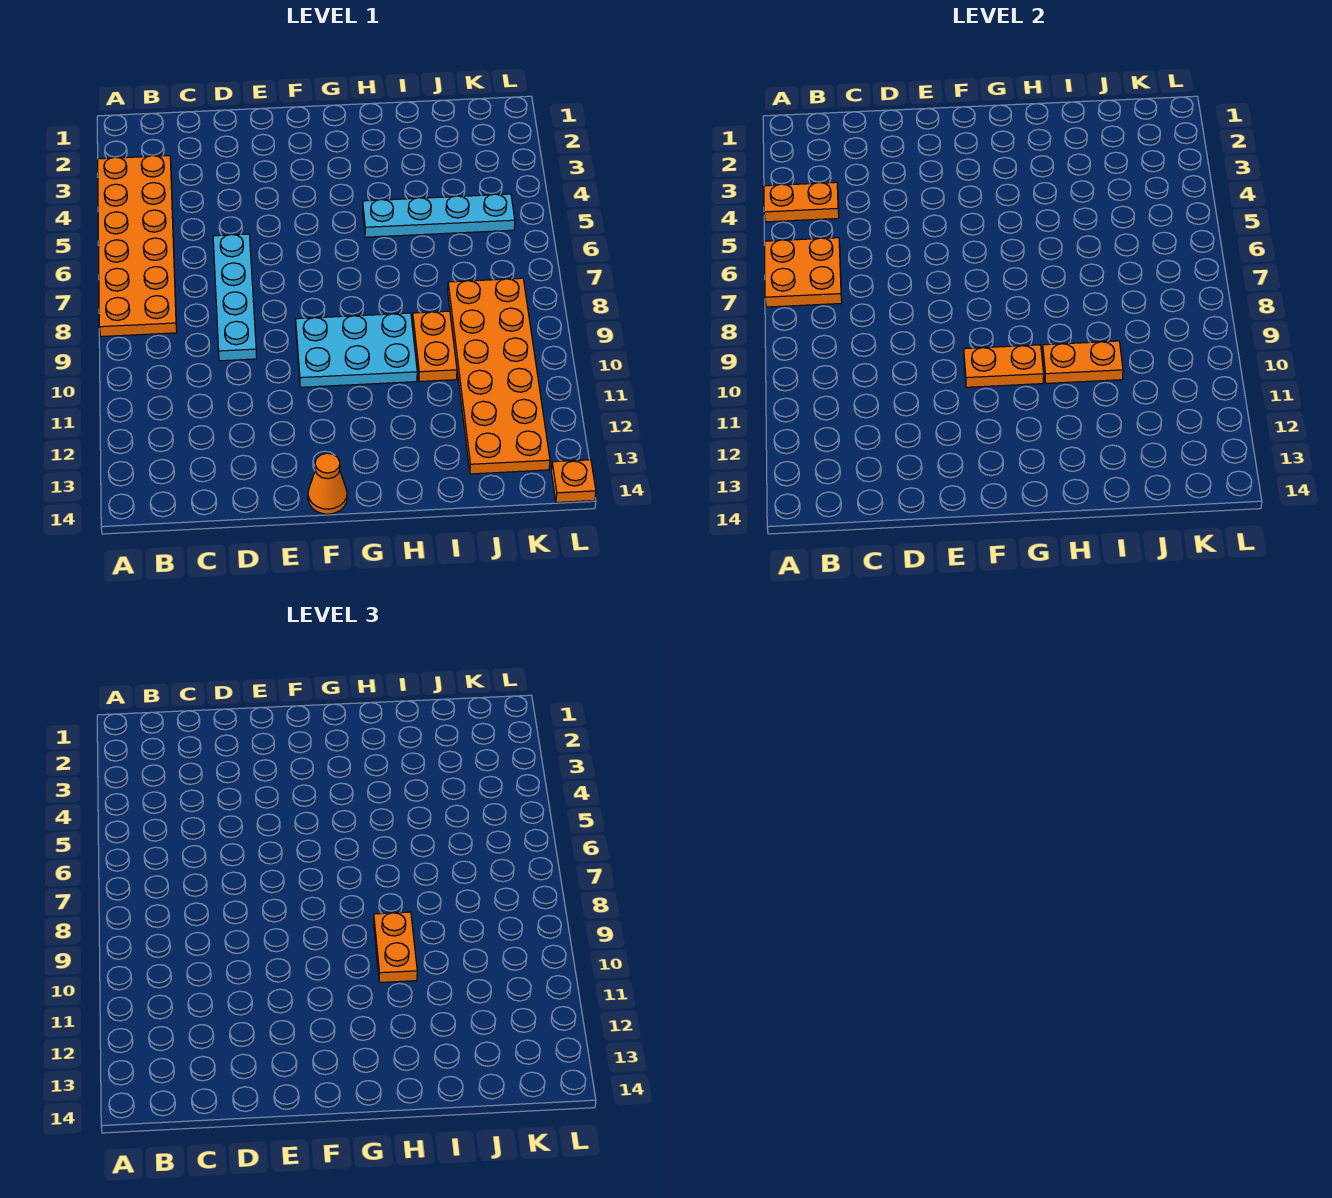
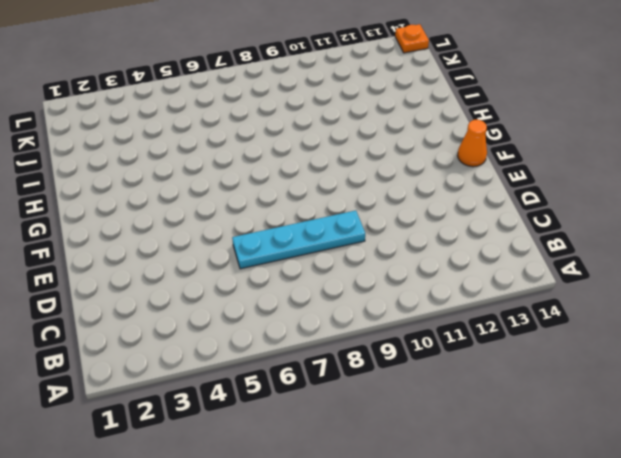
none -> orange 2x6 plate [98,156,177,337]
none -> cyan 2x3 plate [296,313,417,387]
none -> cyan 1x4 plate [363,194,515,237]

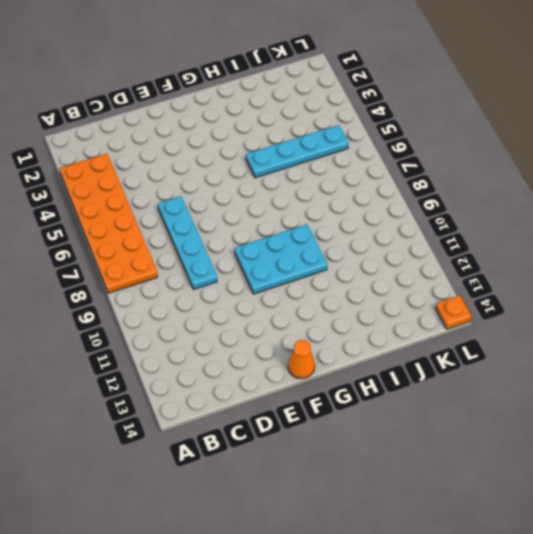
none -> orange 1x2 plate [412,311,457,382]
none -> orange 2x6 plate [448,278,550,474]
none -> orange 1x2 plate [764,182,839,222]

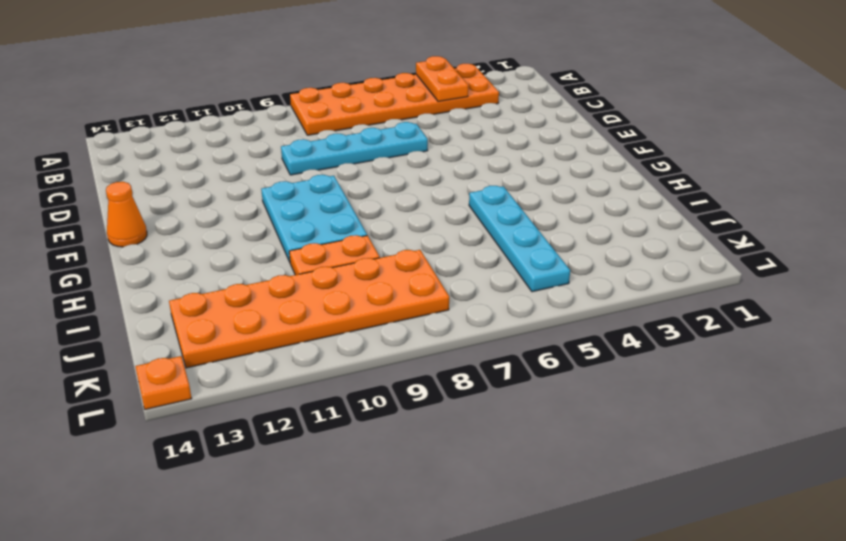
none -> orange 2x2 plate [765,238,842,307]
none -> orange 1x2 plate [964,345,1044,387]
none -> orange 1x2 plate [1042,341,1123,383]

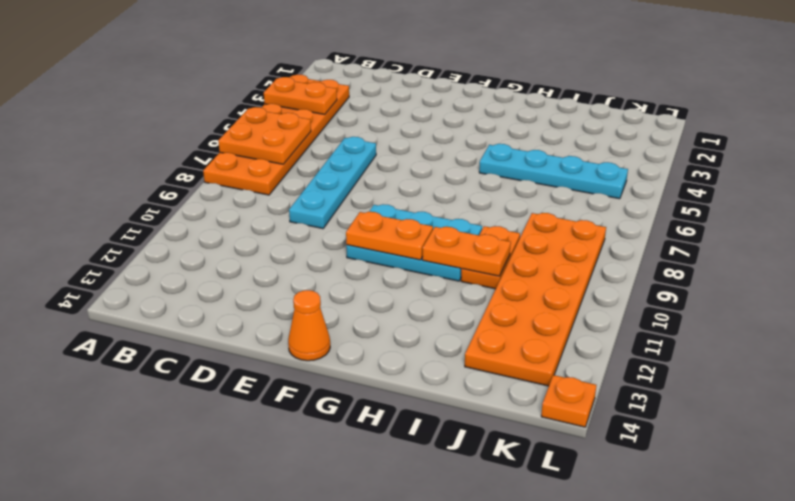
none -> orange 1x2 plate [374,912,417,982]

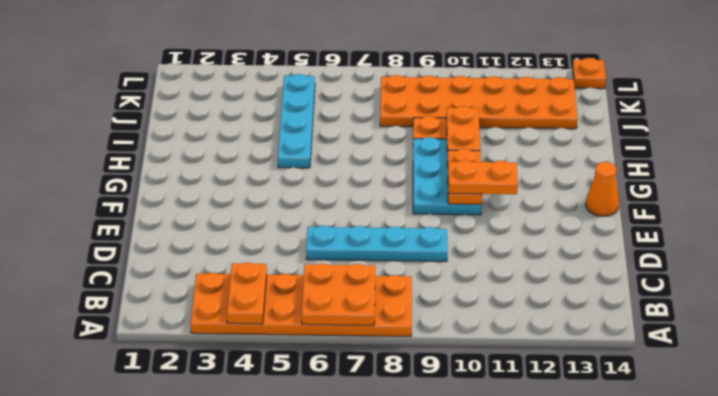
orange 1x2 plate [448,160,518,194] -> orange 1x2 plate moved to [374,912,417,982]

